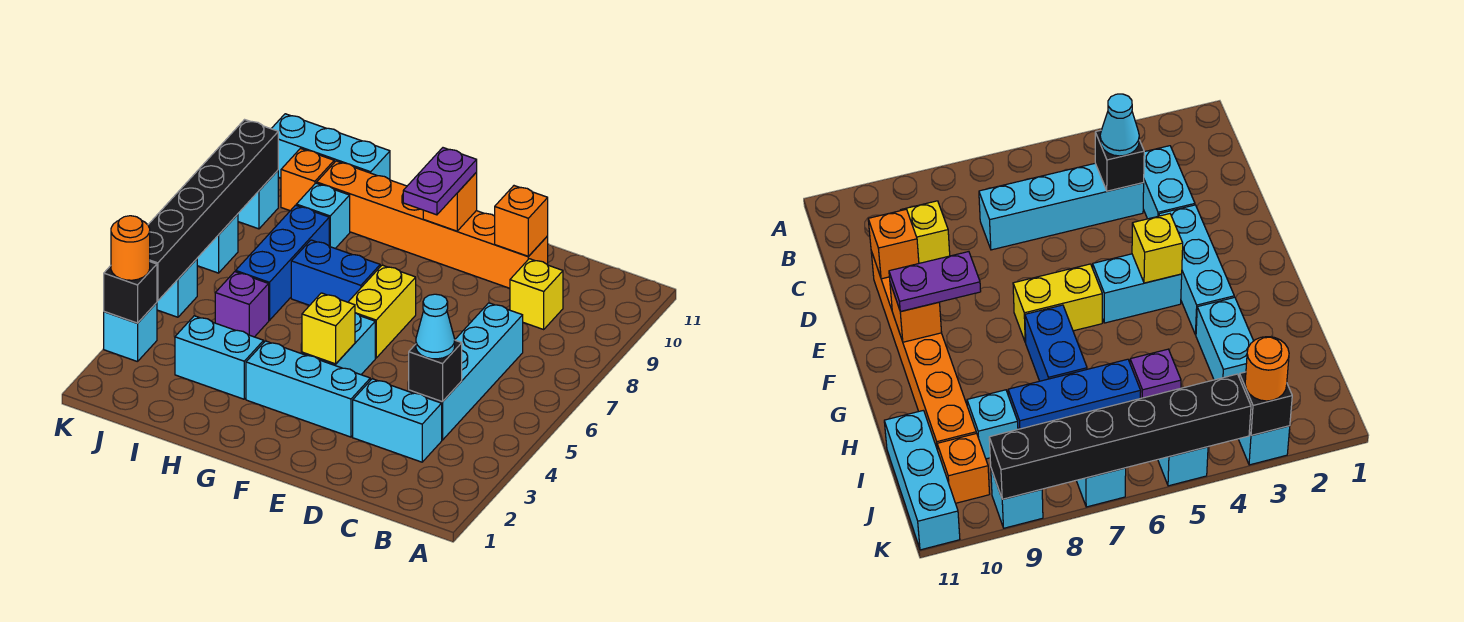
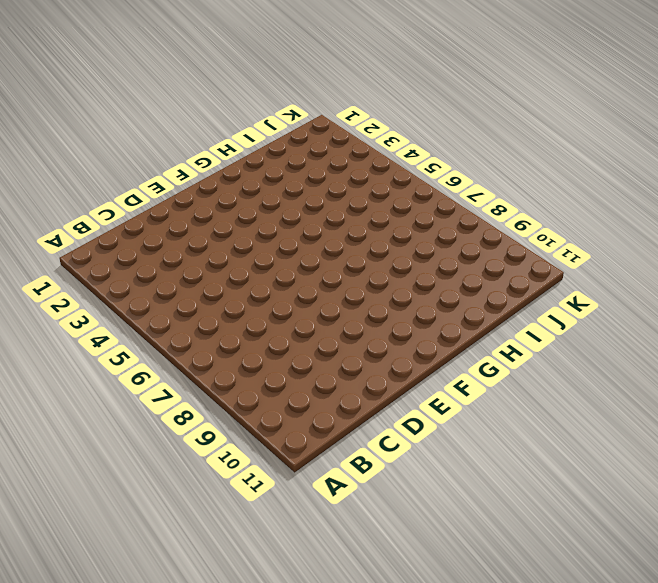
none -> cyan 1x2 brick [353,379,442,462]
none -> cyan 1x4 brick [409,303,523,440]
none -> yellow 1x1 brick [510,259,563,329]

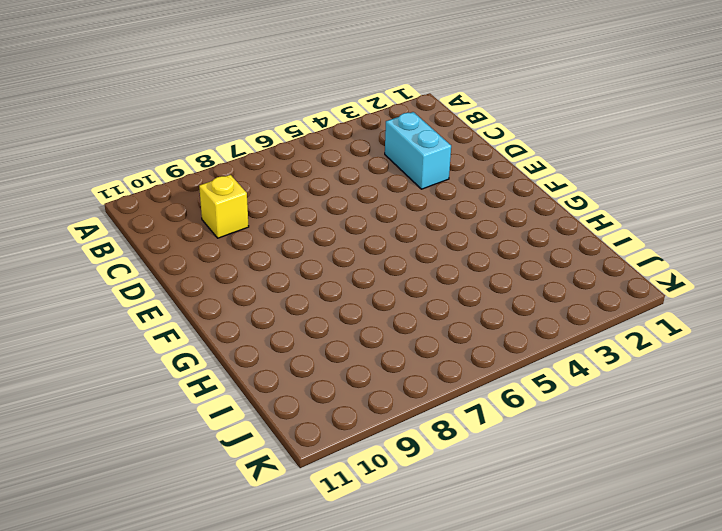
none -> cyan 1x4 brick [409,303,523,440]
none -> orange 1x6 brick [317,161,548,288]
none -> cyan 1x3 brick [246,341,370,437]

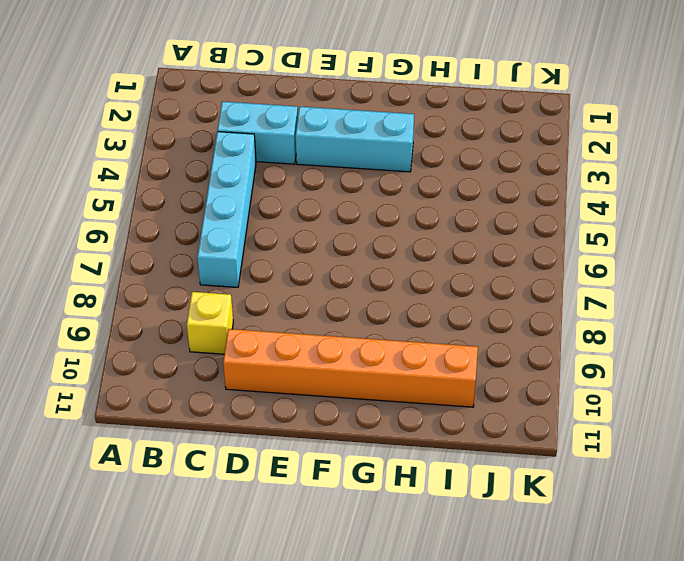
none -> cyan 1x2 brick [302,313,375,375]
none -> yellow 1x2 brick [348,265,416,358]
none -> blue 1x2 brick [291,240,380,305]

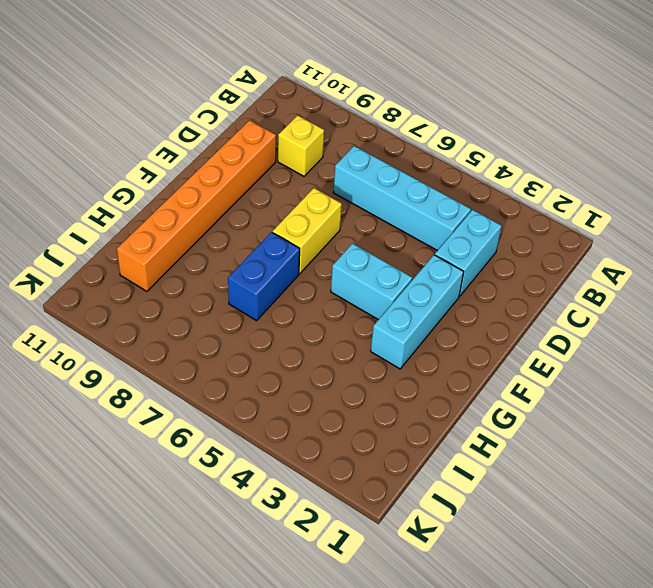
yellow 1x2 brick [273,188,342,274] -> yellow 1x2 brick turned to [348,265,416,358]
none -> cyan 1x2 brick [175,316,264,399]
none -> purple 1x1 brick [215,272,269,337]
none -> blue 1x3 brick [236,205,329,320]

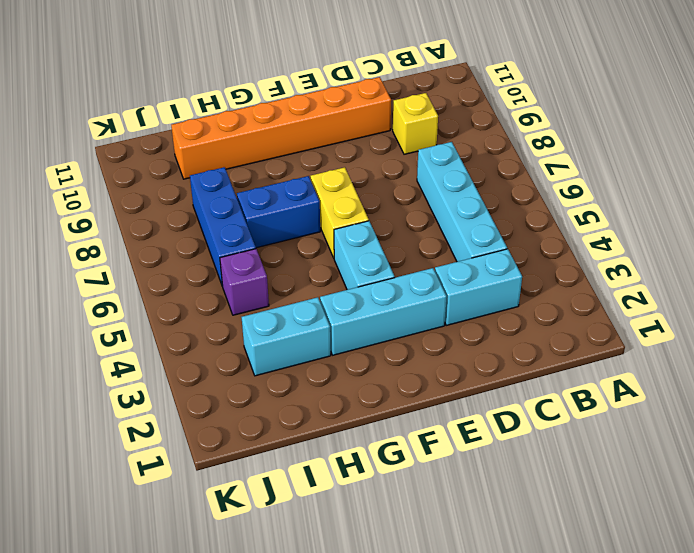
none -> cyan 1x1 brick [296,183,350,249]
none -> cyan 1x3 brick [271,114,390,180]
none -> orange 1x1 brick [281,149,334,211]

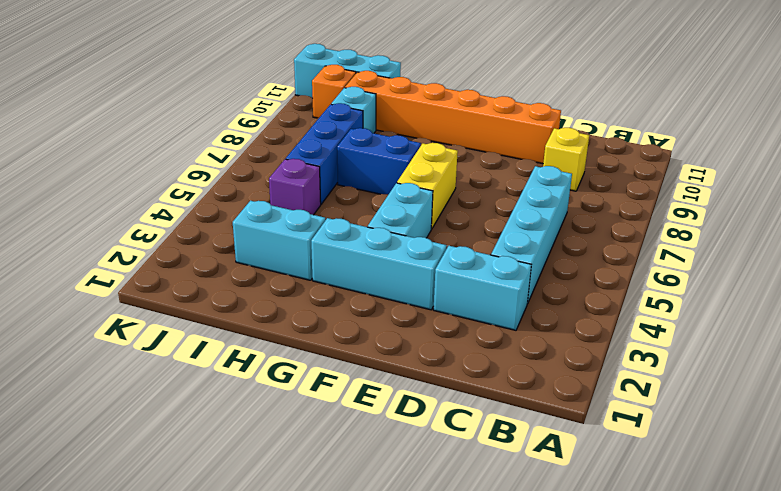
none -> cyan 1x1 brick [104,303,157,362]
none -> cyan 1x1 brick [157,259,197,317]
none -> cyan 1x1 brick [197,214,238,273]

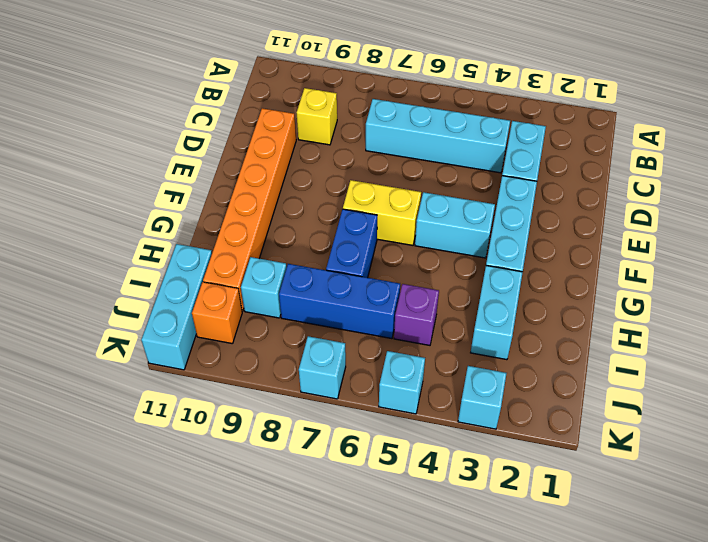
none -> cyan 1x1 brick [238,171,279,229]
none -> black 1x1 brick [409,340,462,402]
none -> orange 1x1 brick [495,186,548,256]

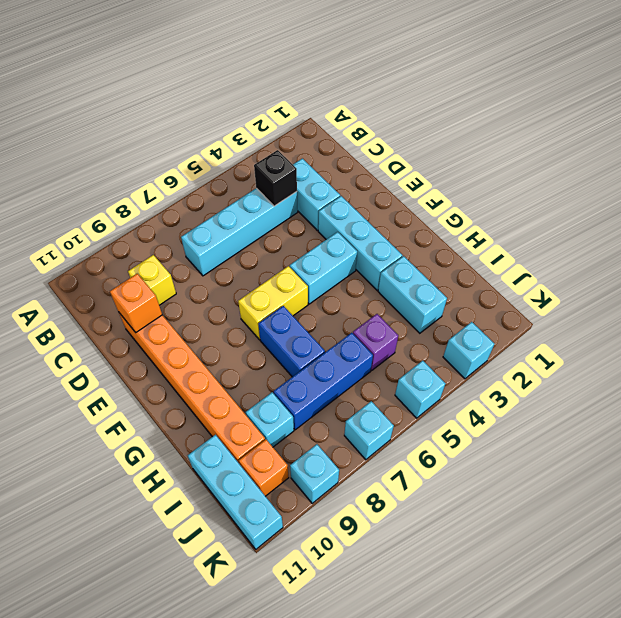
none -> yellow 1x1 brick [302,293,355,364]
none -> orange 1x1 brick [423,172,477,231]
none -> black 1x1 brick [104,262,157,323]

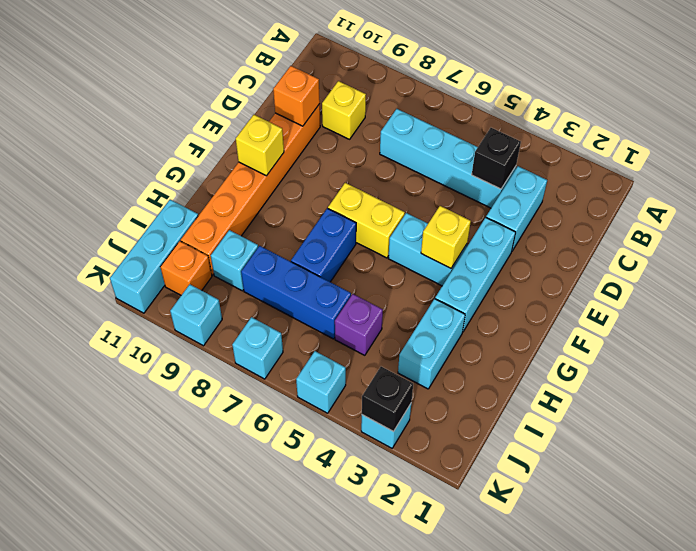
yellow 1x1 brick [236,115,284,176] -> orange 1x1 brick [423,172,477,231]
none -> black 1x6 brick [148,120,278,301]
none -> cyan 1x1 cone [416,294,455,359]
none -> purple 1x2 plate [403,148,477,215]

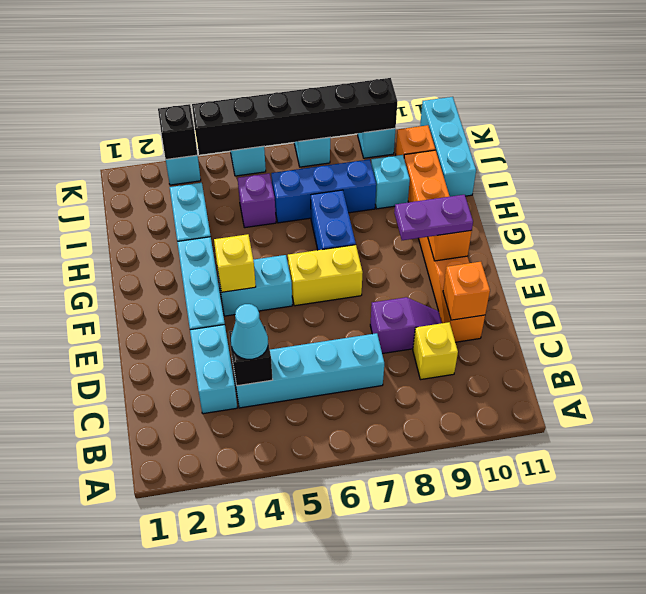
purple 1x2 slope [370,297,442,354] -> none
none -> orange 1x1 round brick [111,216,150,280]

